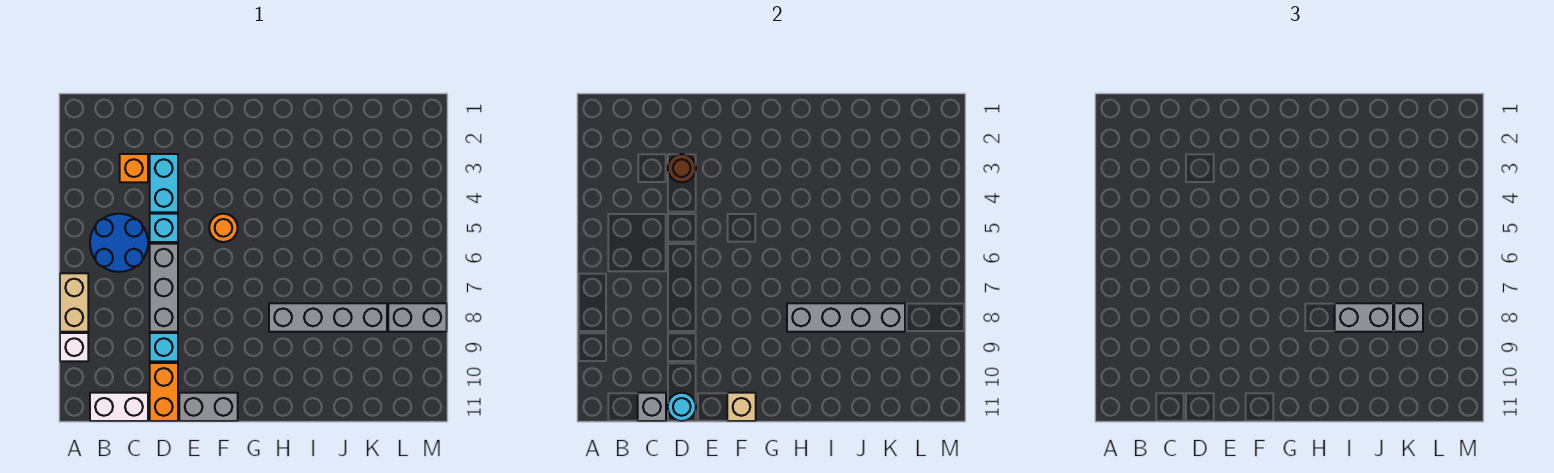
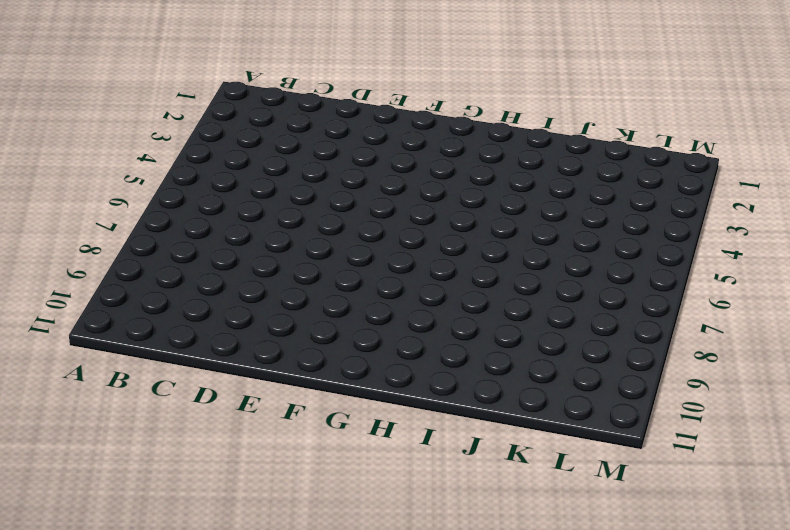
none -> tan 1x2 brick [60,273,88,332]
none -> white 1x1 brick [60,333,88,361]
none -> blue 2x2 round brick [90,214,148,272]

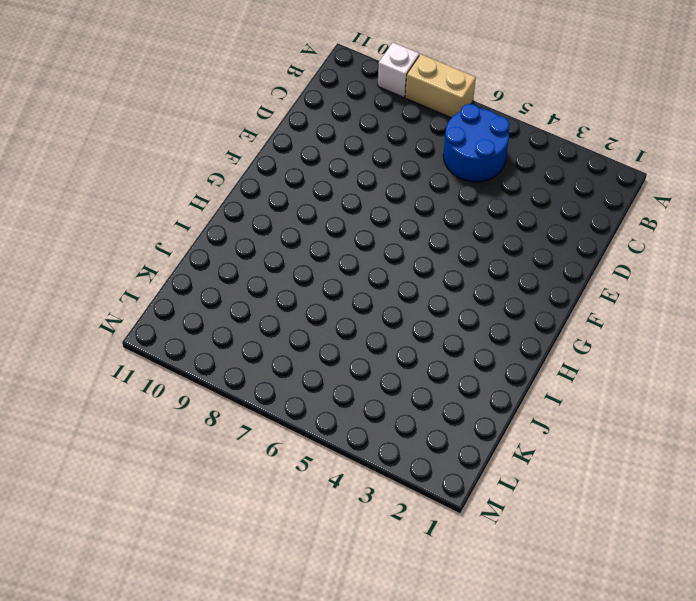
none -> white 1x2 brick [90,393,148,421]
none -> orange 1x1 brick [120,154,148,182]
none -> cyan 1x2 brick [150,154,178,212]

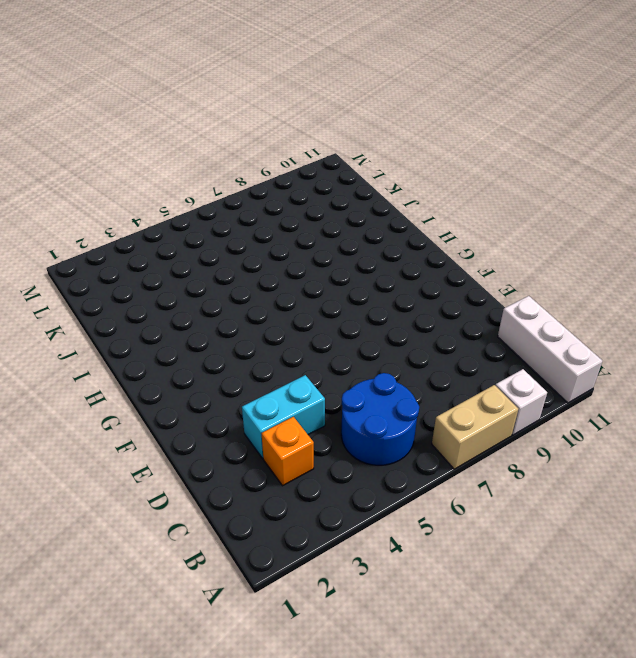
white 1x3 brick [498,296,602,403] -> white 1x2 brick [90,393,148,421]
none -> cyan 1x1 brick [150,214,178,242]
none -> grey 1x3 brick [150,244,178,332]
none -> cyan 1x1 brick [150,333,178,361]

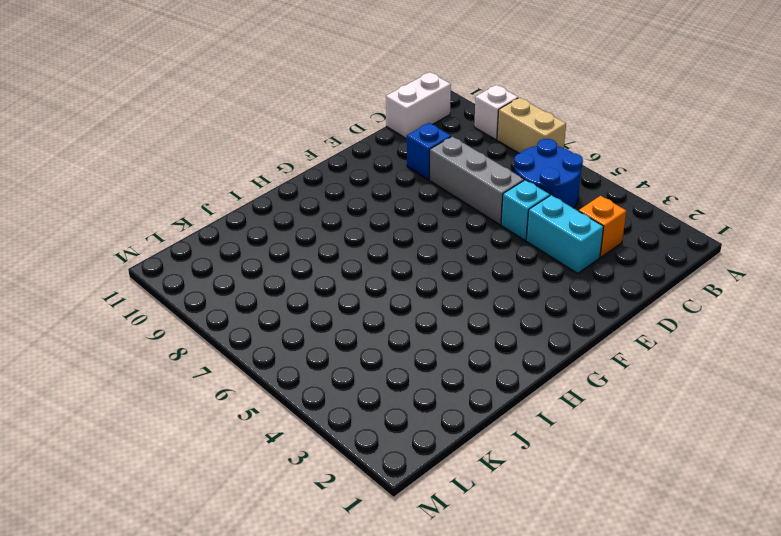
blue 1x1 brick [407,123,451,180] -> cyan 1x1 brick [150,333,178,361]
none -> orange 1x2 brick [150,363,178,421]
none -> grey 1x2 brick [179,393,238,421]
none -> orange 1x1 round brick [209,214,238,242]

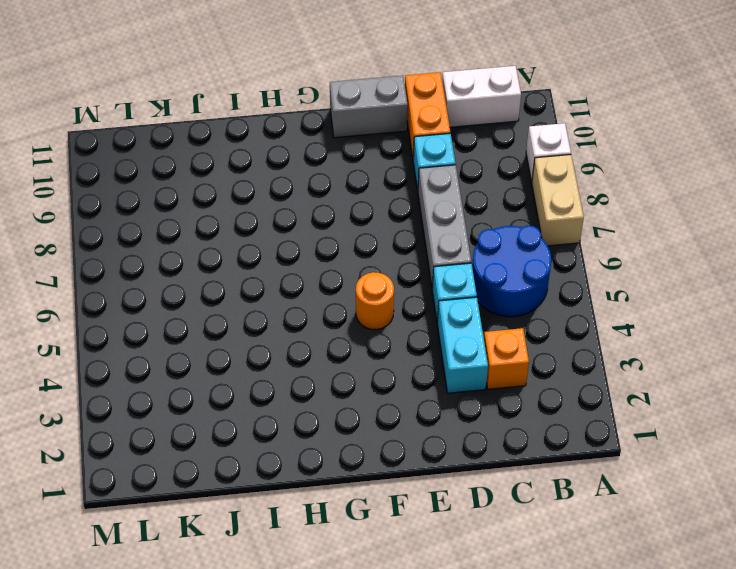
none -> grey 1x4 brick [269,303,387,332]
none -> grey 1x2 brick [388,303,447,332]
none -> grey 1x1 brick [638,393,666,421]

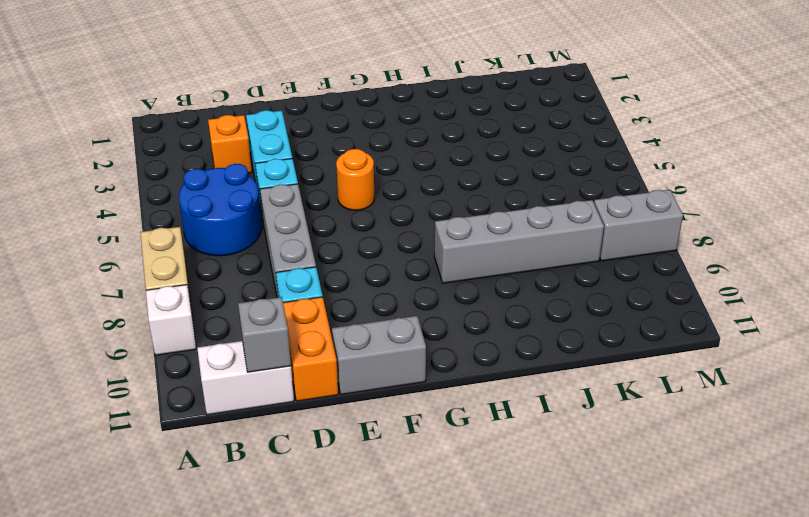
none -> brown 1x1 round brick [668,154,696,182]
none -> cyan 1x1 round brick [668,393,696,421]
none -> tan 1x1 brick [727,393,756,421]

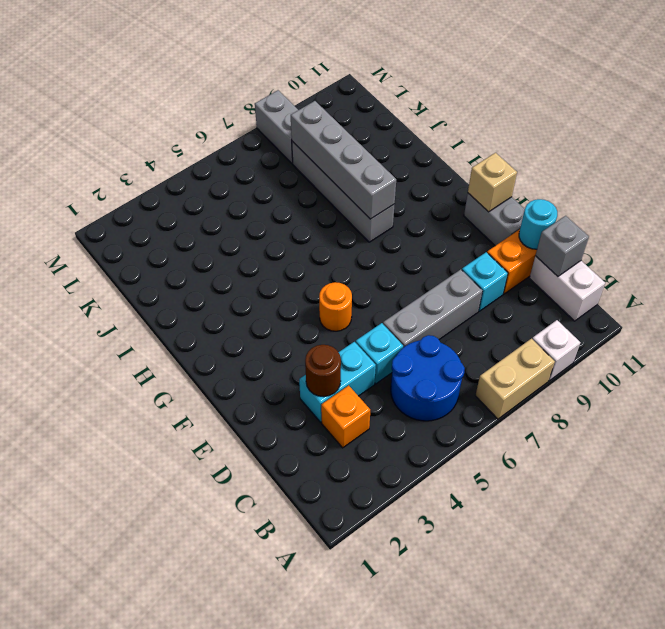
none -> grey 1x2 brick [1335,303,1393,332]
none -> grey 1x1 brick [1394,303,1423,332]

